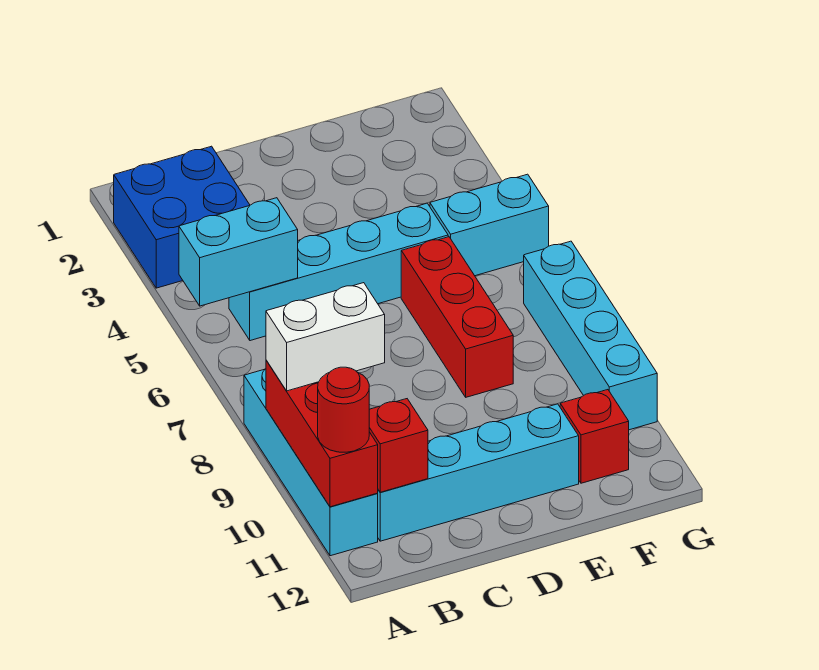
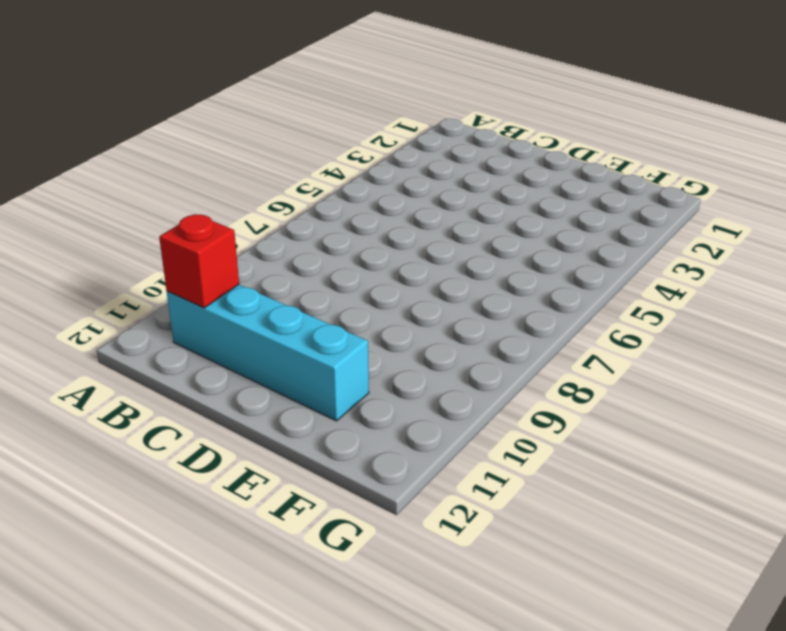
none -> blue 2x2 brick [114,146,250,288]
none -> cyan 1x4 brick [244,369,378,556]
none -> cyan 1x4 brick [229,203,448,341]

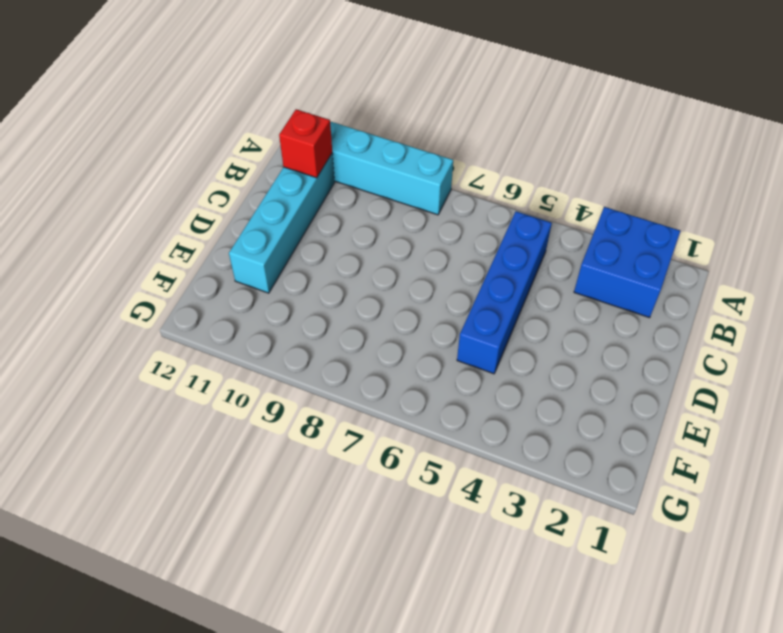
blue 1x4 brick [457,211,552,374] -> cyan 1x4 brick [229,203,448,341]
none -> red 1x3 brick [401,237,513,397]
none -> cyan 1x2 brick [430,174,549,276]
none -> red 1x1 brick [560,390,629,483]

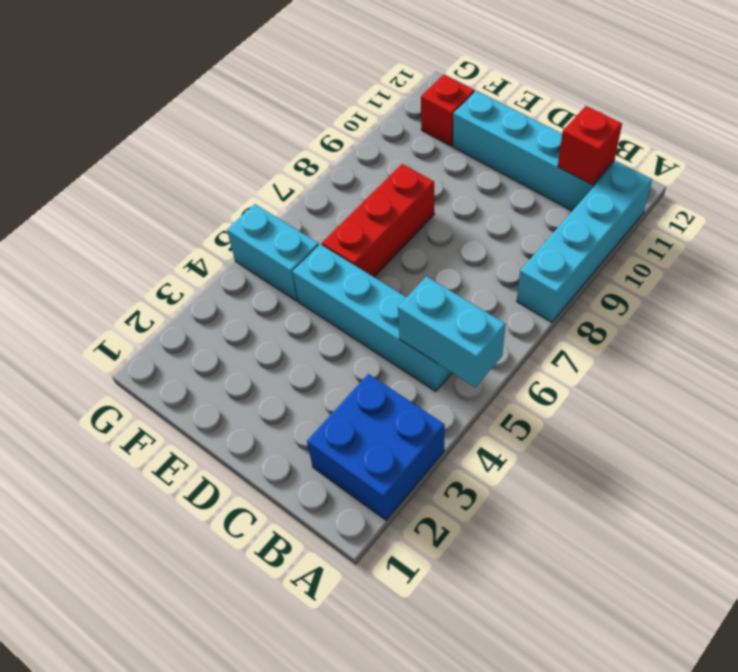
none -> cyan 1x4 brick [524,241,657,430]
none -> red 1x3 brick [266,360,378,507]
none -> white 1x2 brick [266,283,385,391]

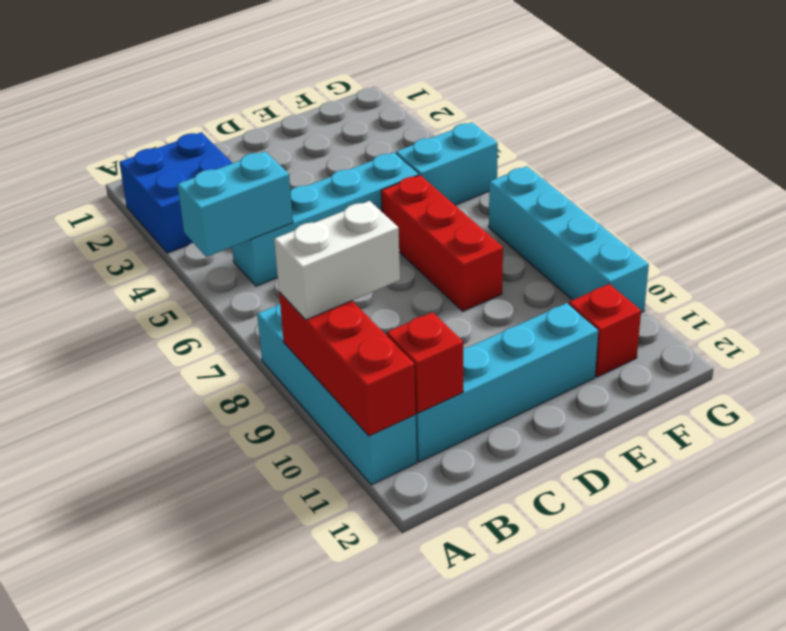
none -> red 1x1 round brick [318,367,369,452]

